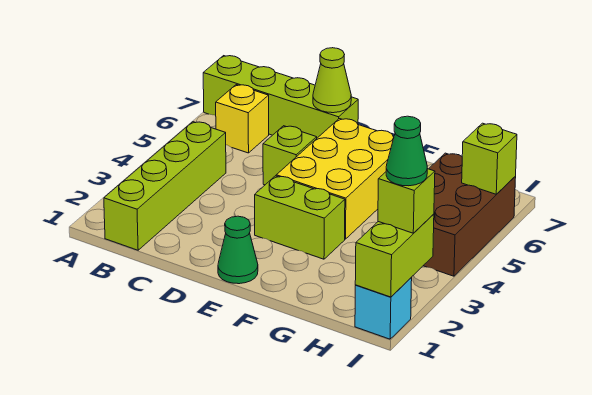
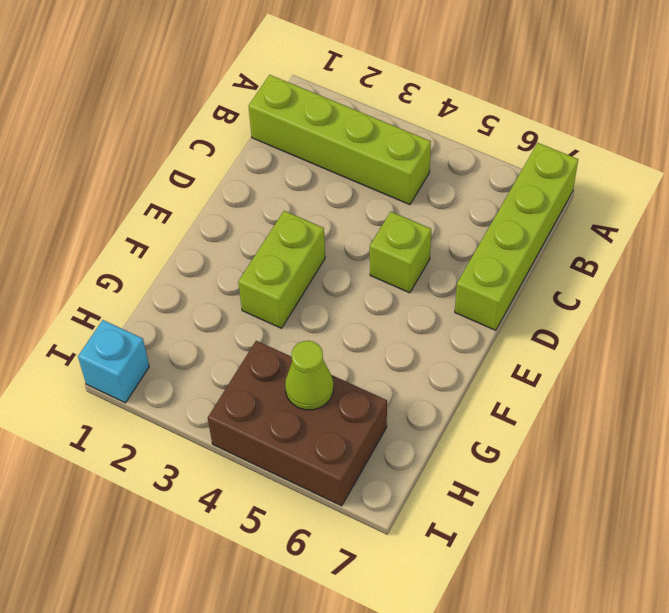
lime 1x1 cone [285,341,333,410] -> lime 1x1 cone moved to [313,48,351,113]
none -> yellow 1x1 brick [216,85,269,153]
none -> green 1x1 cone [218,216,258,284]
none -> yellow 2x3 brick [276,119,394,239]

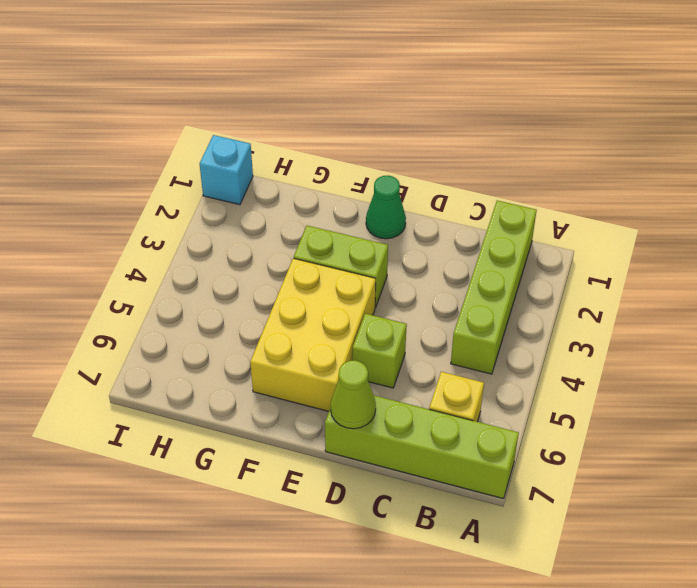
none -> brown 2x3 brick [423,153,516,276]
none -> lime 1x2 brick [355,214,434,297]
none -> lime 1x1 brick [462,123,517,194]

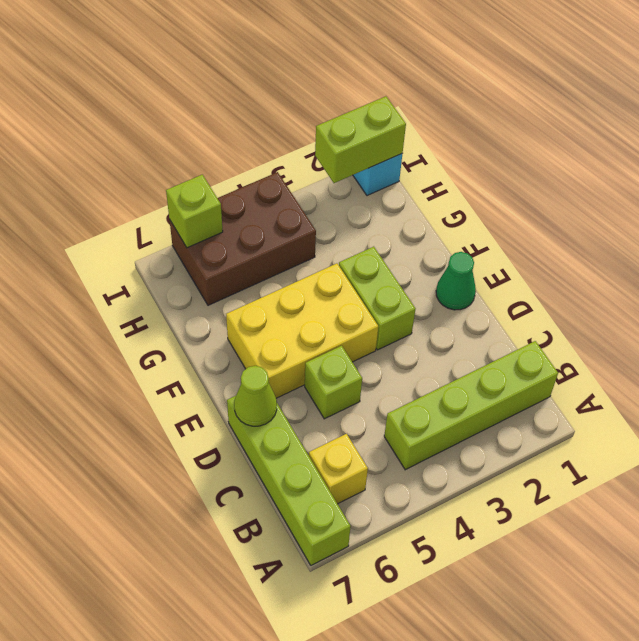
none -> lime 1x1 brick [378,169,435,233]
none -> green 1x1 cone [386,116,427,186]

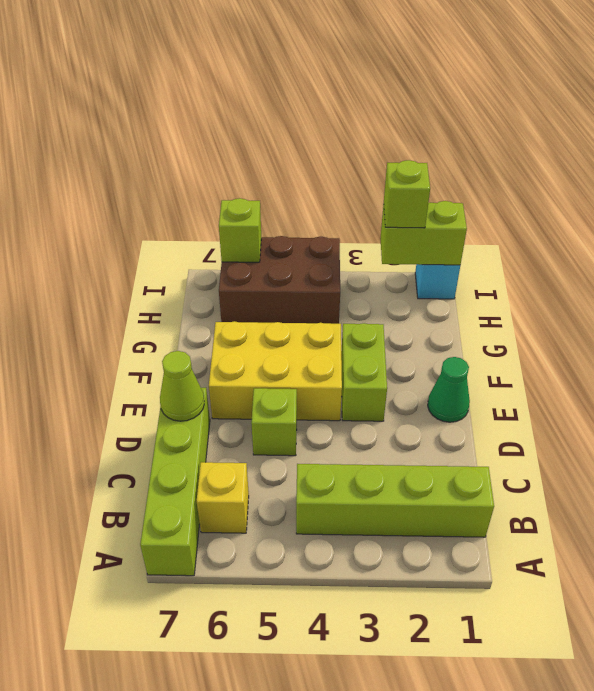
none -> green 1x1 cone [386,116,427,186]

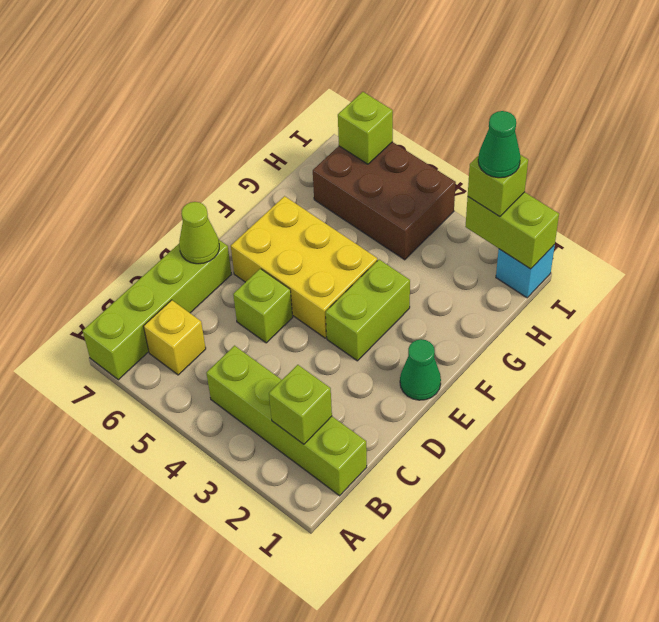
lime 1x1 brick [269,365,332,444] -> none

